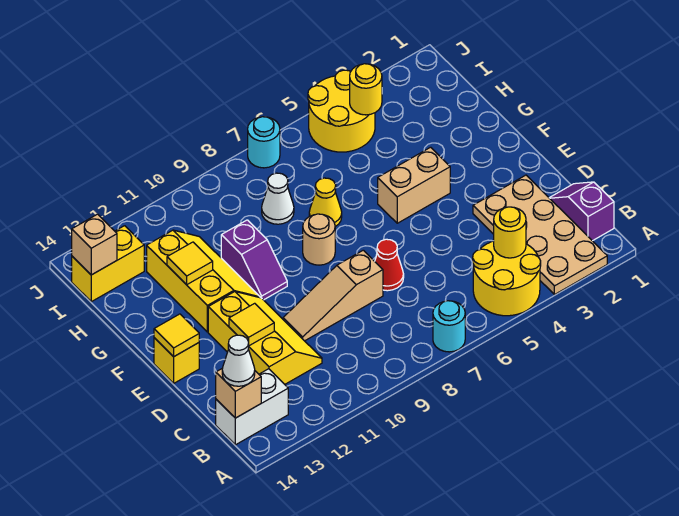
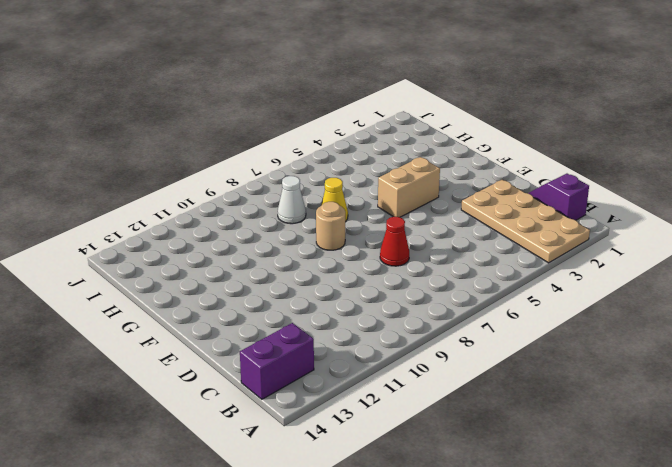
purple 1x2 brick [240,323,314,399] -> white 1x2 brick [216,369,288,445]
none -> yellow 2x2 round brick [473,241,541,316]
none -> cyan 1x1 round brick [433,301,465,352]
none -> yellow 2x3 slope [208,292,322,384]

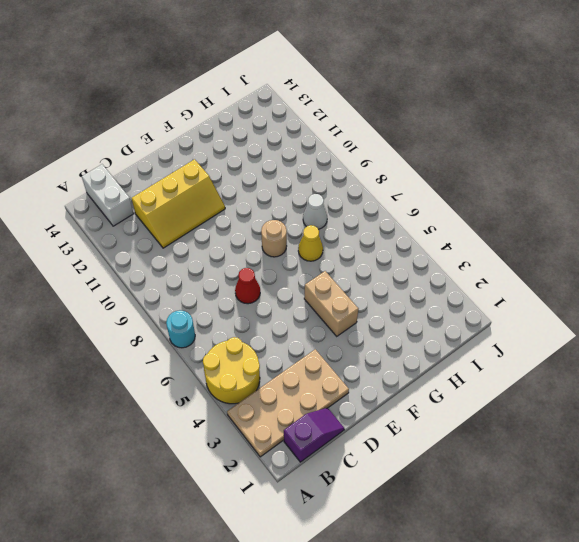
none -> tan 1x3 slope [283,250,383,341]
none -> yellow 1x1 brick [154,338,199,383]
none -> purple 1x2 slope [221,220,287,300]

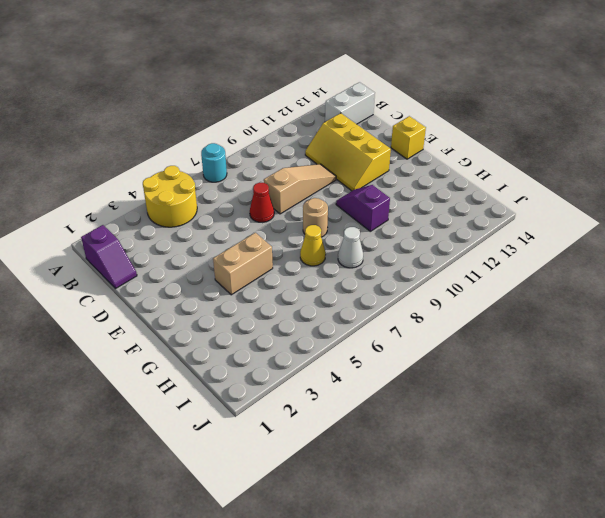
none -> tan 2x4 plate [473,175,607,295]
none -> yellow 2x3 slope [147,230,260,332]
none -> yellow 2x2 round brick [308,70,375,152]

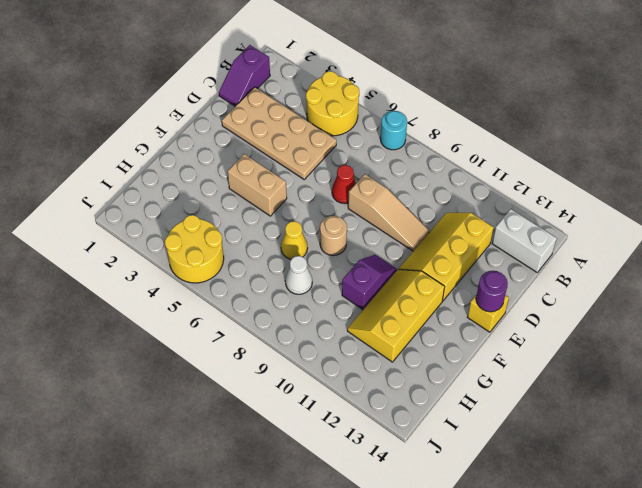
tan 2x4 plate [222,87,336,179] -> tan 2x4 plate turned to [473,175,607,295]
purple 1x1 round brick [476,271,508,312] -> yellow 1x1 tile [154,314,199,357]
none -> yellow 1x2 brick [72,226,144,302]
none -> cyan 1x1 round brick [248,117,280,168]
none -> yellow 1x1 round brick [494,207,526,258]

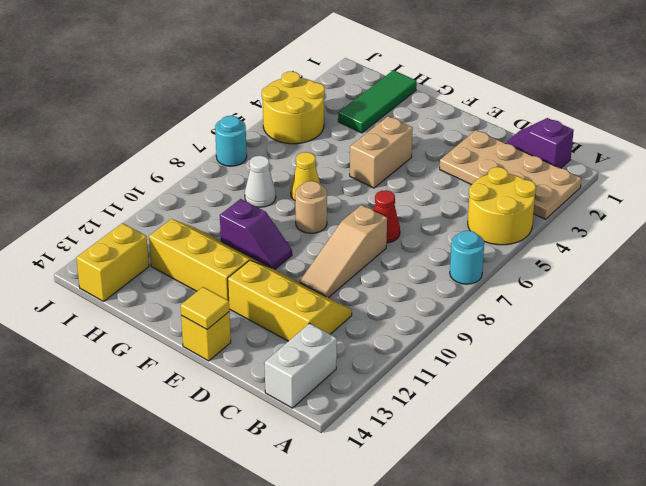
green 1x3 tile [338,70,417,133] -> none
none -> yellow 1x1 round brick [494,207,526,258]
none -> tan 1x1 brick [216,368,261,418]
none -> yellow 1x1 tile [229,303,274,346]

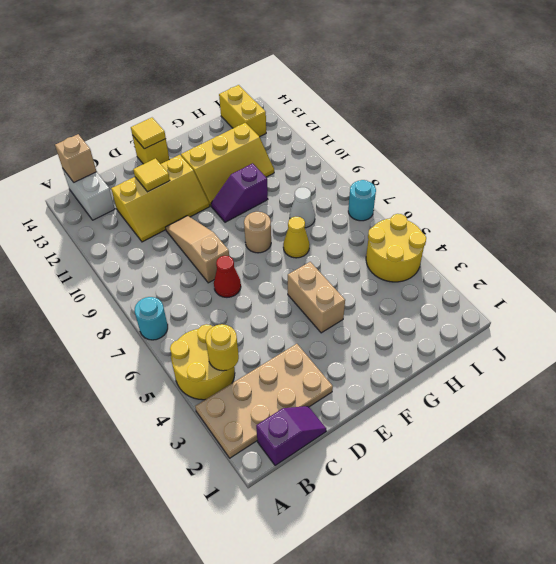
none -> yellow 1x1 tile [167,242,213,285]
none -> yellow 1x1 round brick [350,64,382,115]
none -> tan 1x1 brick [72,214,117,275]

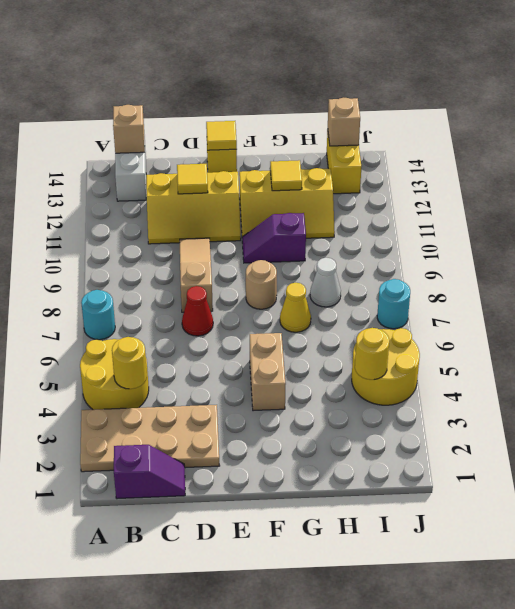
none -> white 1x1 cone [222,335,255,386]

